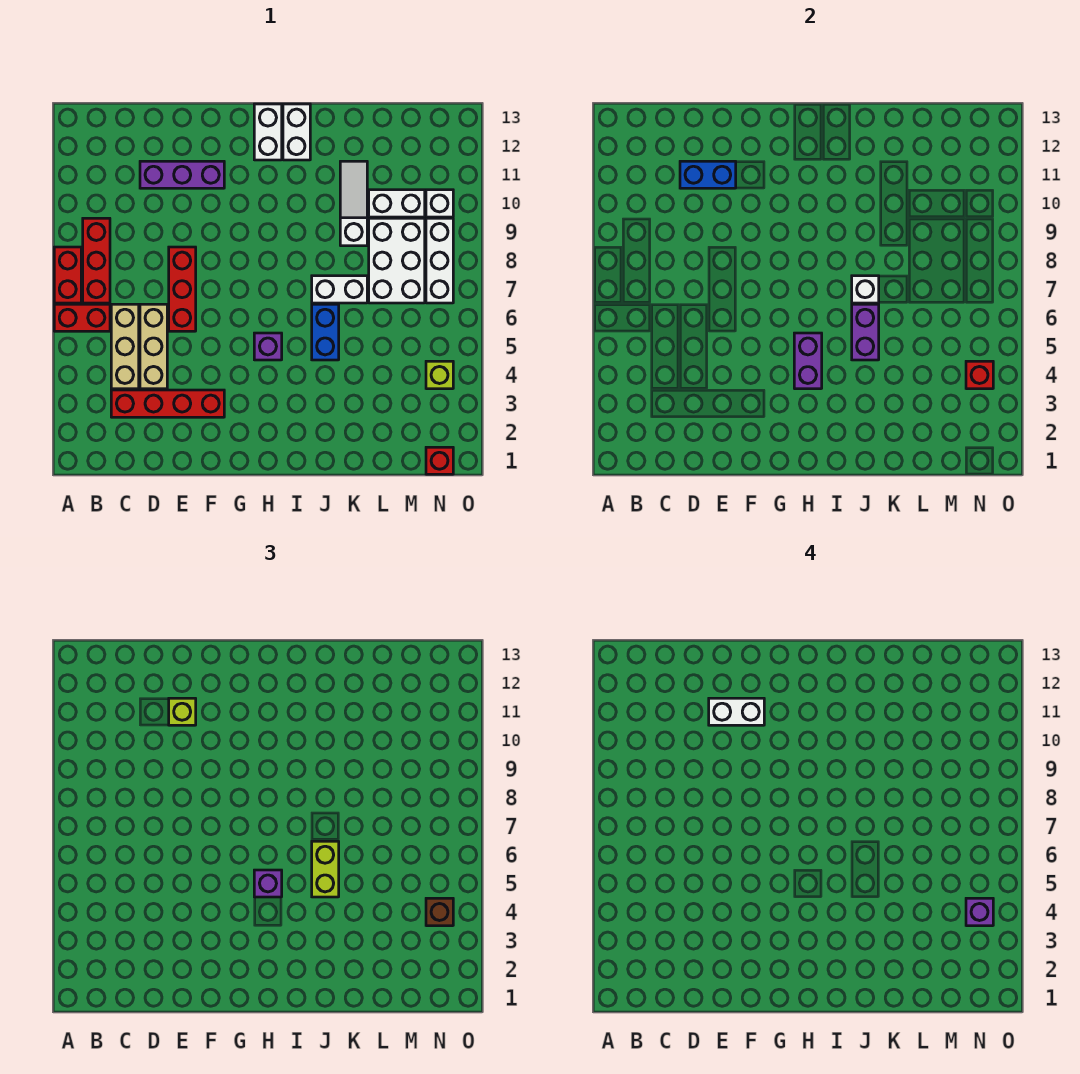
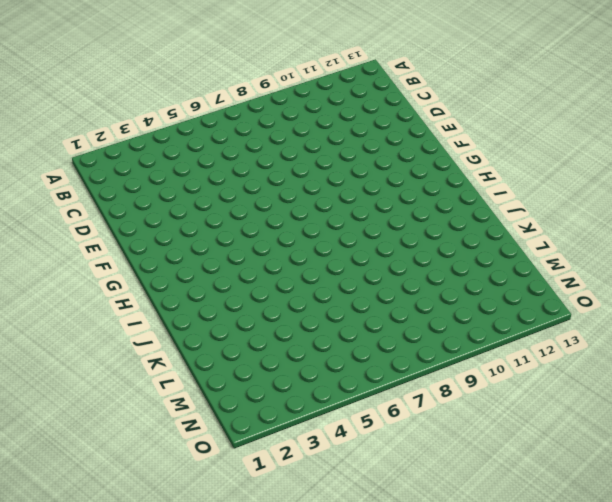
none -> red 1x2 brick [54,304,110,331]
none -> red 1x2 brick [54,247,81,303]
none -> red 1x3 brick [83,218,110,303]
none -> red 1x4 brick [111,390,224,417]

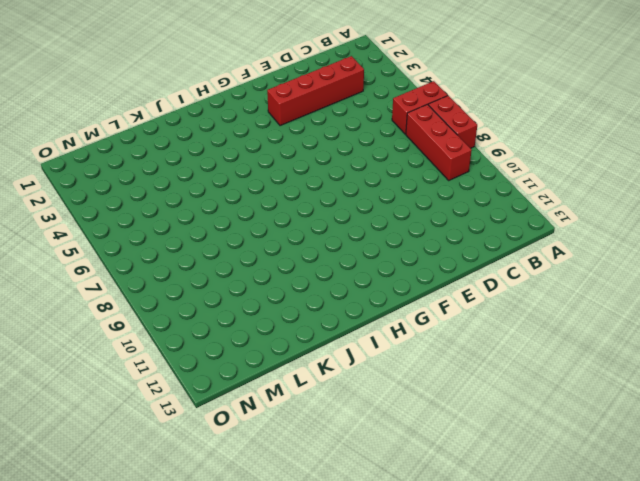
none -> tan 1x3 brick [111,304,139,389]
none -> tan 1x3 brick [140,304,167,389]
none -> purple 1x3 brick [140,161,224,188]
none -> red 1x3 brick [169,247,196,331]

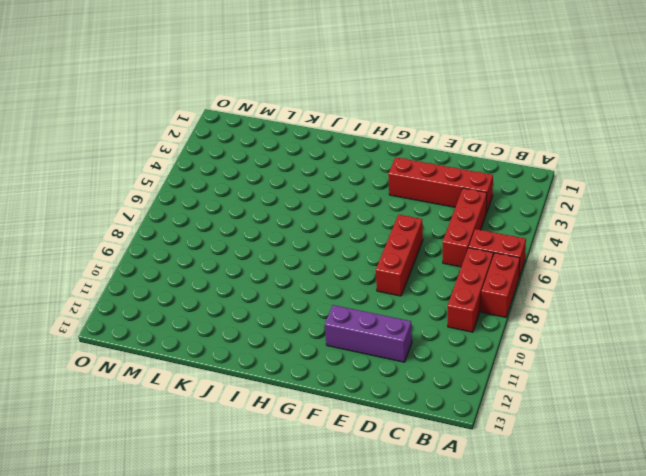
red 1x3 brick [443,188,487,267] -> tan 1x3 brick [111,304,139,389]
none -> tan 1x3 brick [140,304,167,389]
none -> purple 1x1 brick [254,333,282,360]
none -> white 1x2 brick [254,104,282,160]
none -> white 1x2 brick [283,104,310,160]

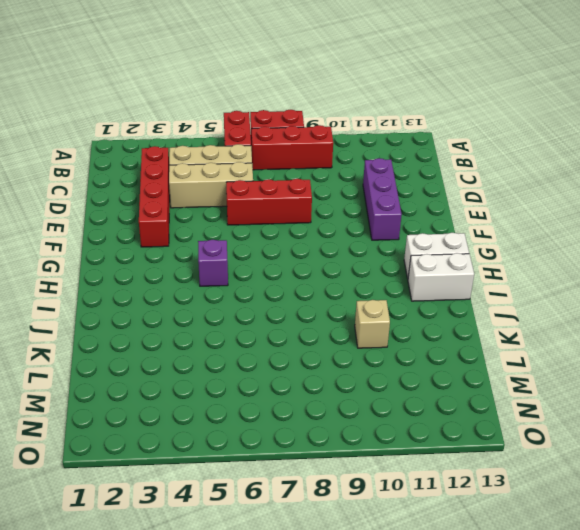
tan 1x1 brick [355,300,390,348] -> white 1x3 slope [340,161,367,246]
none -> blue 1x2 brick [312,304,339,360]
none -> white 1x2 brick [312,276,367,303]
none -> white 2x3 brick [369,218,425,303]
none -> white 1x2 brick [369,190,425,217]

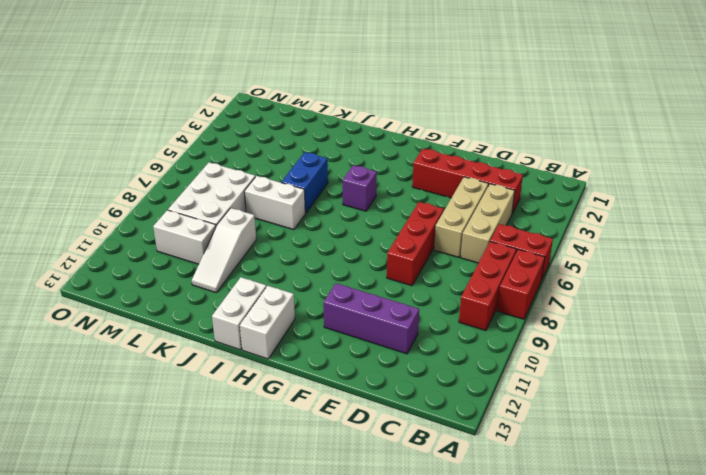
none -> red 1x1 brick [426,447,453,474]
none -> lime 1x1 brick [426,361,453,389]
none -> white 1x3 brick [426,218,453,303]
none -> white 1x1 brick [426,190,453,217]

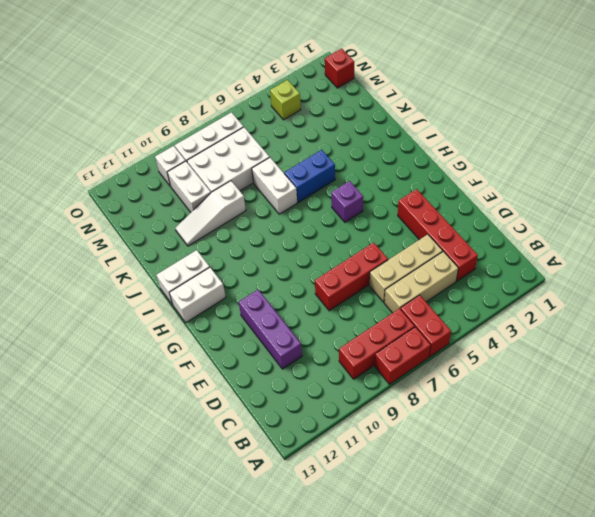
none -> blue 1x2 brick [680,161,736,188]
none -> purple 1x2 brick [794,333,822,389]
none -> purple 1x2 brick [852,304,879,360]
none -> white 1x1 brick [852,276,879,303]

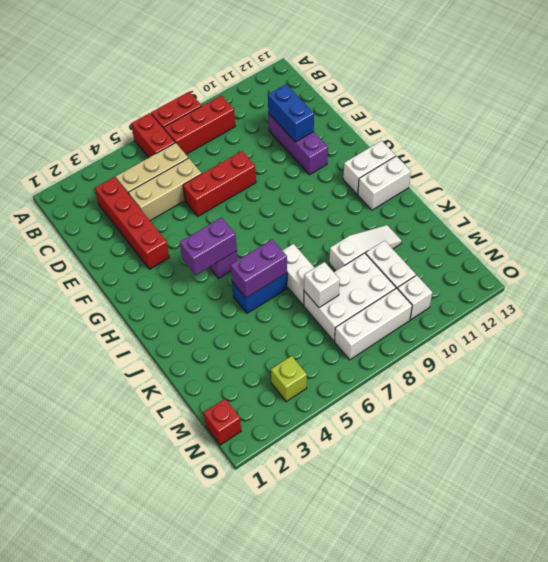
white 1x1 brick [304,262,340,308] -> white 1x1 brick moved to [852,276,879,303]
none -> red 1x1 brick [966,361,993,389]
none -> lime 1x1 brick [169,698,196,725]
none -> purple 1x1 brick [254,870,282,897]
none -> lime 1x2 brick [312,841,339,897]

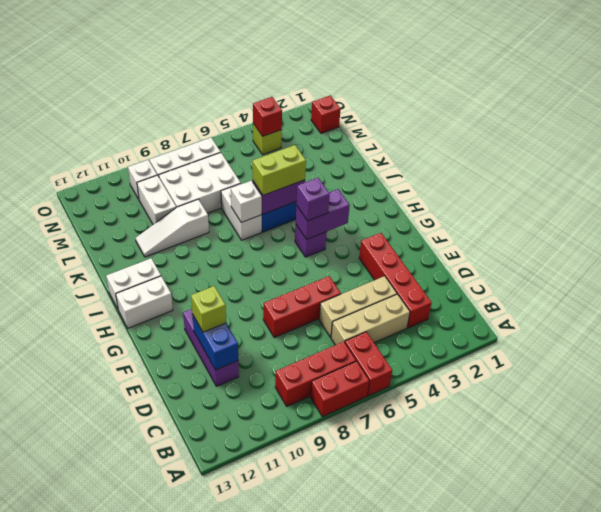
none -> brown 1x1 brick [426,898,453,926]
none -> white 1x2 brick [709,698,764,725]
none -> purple 1x1 brick [966,898,993,926]

